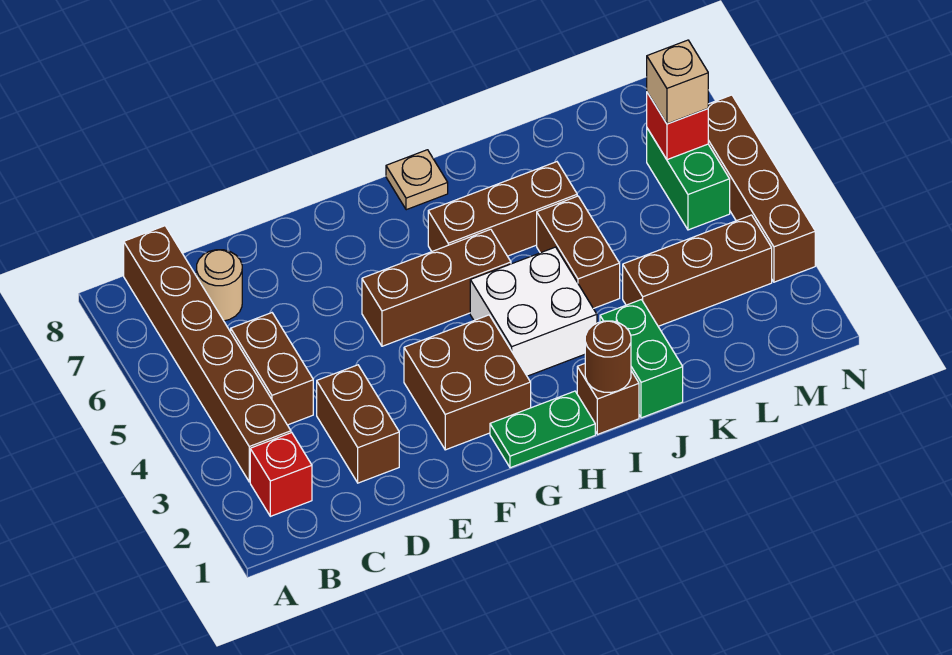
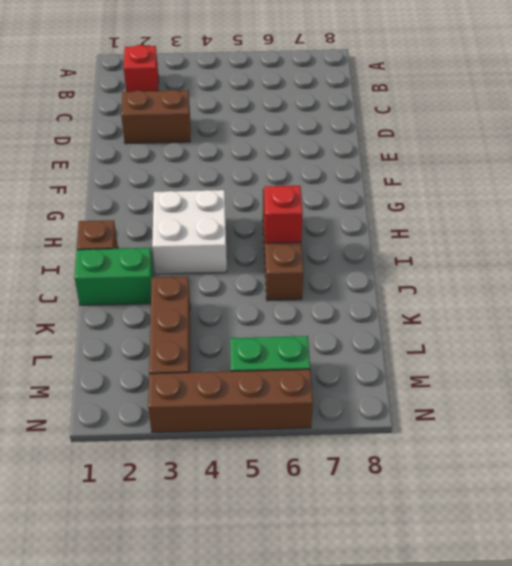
red 1x1 brick [264,186,303,243] -> red 1x1 brick moved to [647,93,708,160]
none -> brown 1x6 brick [124,226,291,482]
none -> brown 1x2 brick [231,313,313,425]
none -> tan 1x1 round brick [196,250,242,321]

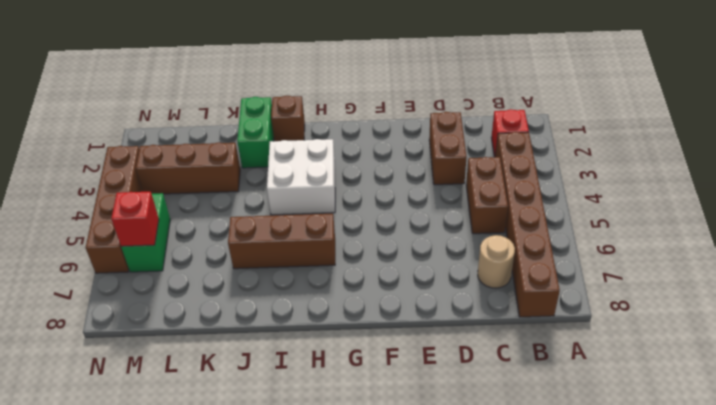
none -> brown 2x2 brick [404,315,531,450]
none -> brown 1x3 brick [362,229,511,346]
none -> green 1x2 plate [490,391,595,468]

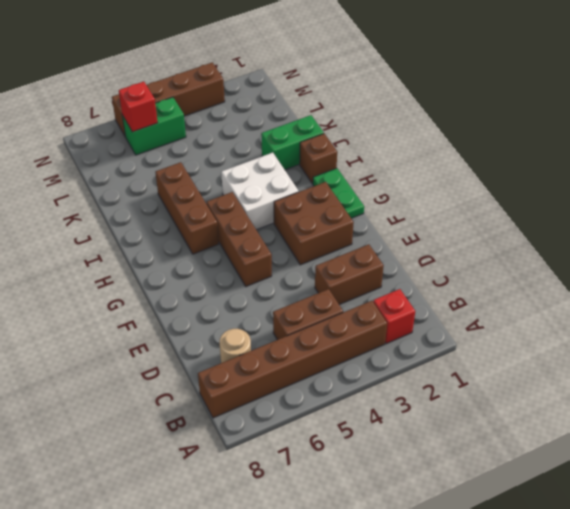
none -> tan 1x1 plate [386,150,448,210]
none -> brown 1x2 brick [537,196,620,309]
none -> brown 1x3 brick [623,215,772,326]

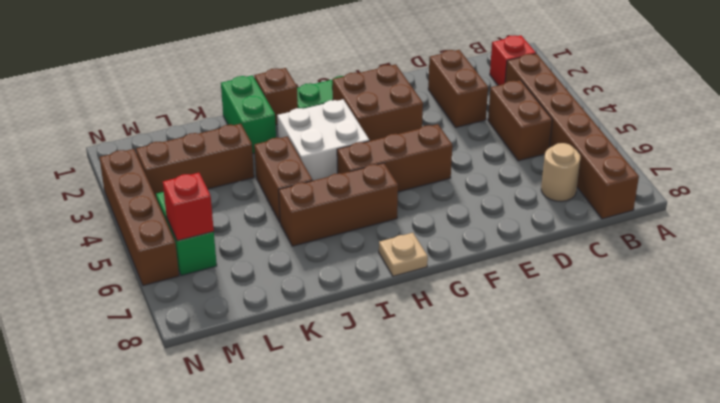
none -> brown 1x1 round brick [585,321,631,393]
none -> tan 1x1 brick [647,40,708,124]

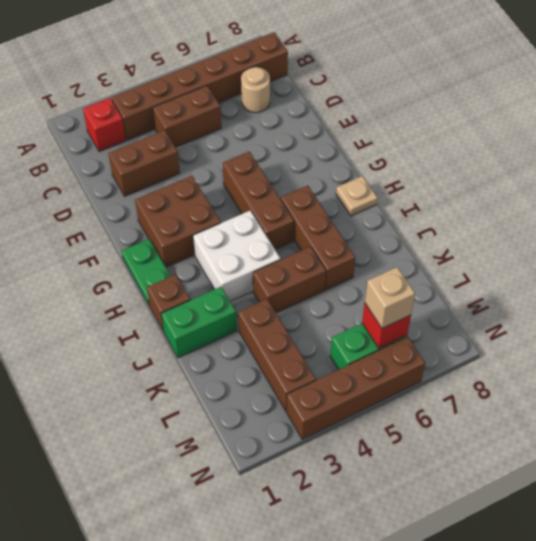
none -> brown 1x1 round brick [585,321,631,393]

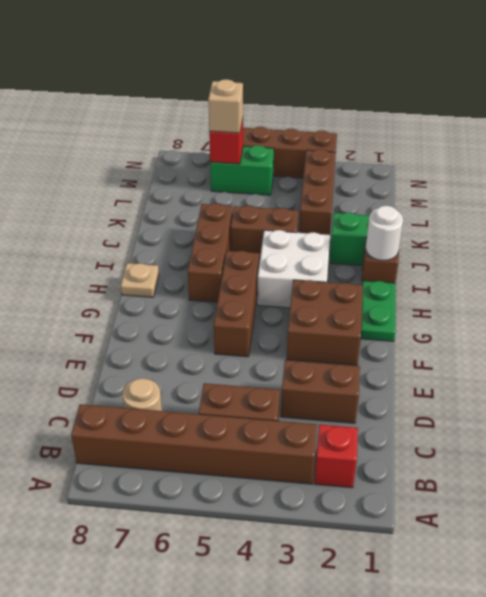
white 1x1 round brick [366,206,403,260] -> brown 1x1 round brick [585,321,631,393]

